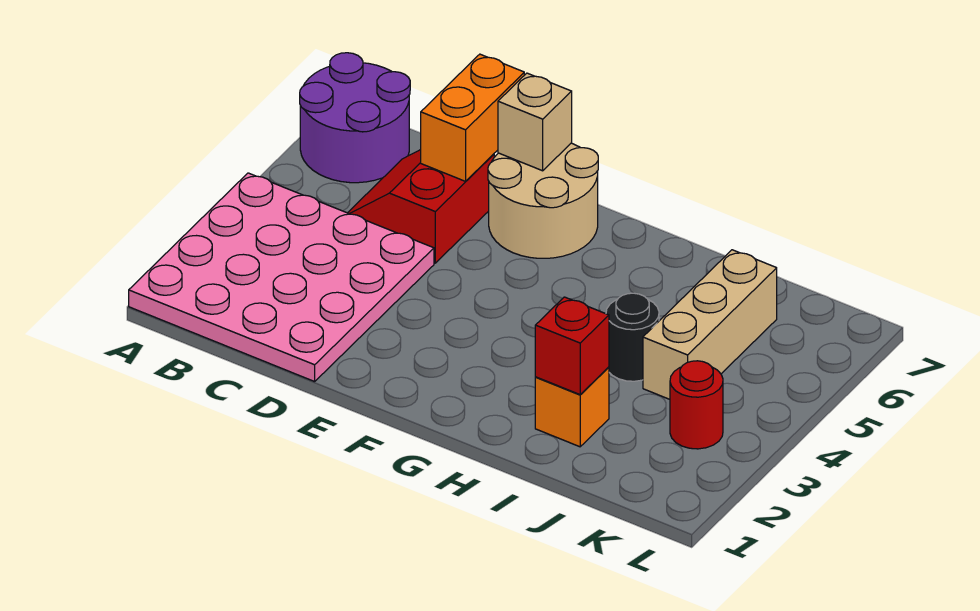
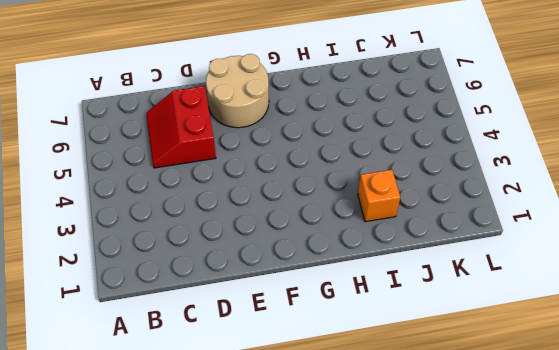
none -> pink 4x4 plate [129,173,434,382]
none -> purple 2x2 round brick [300,53,410,183]

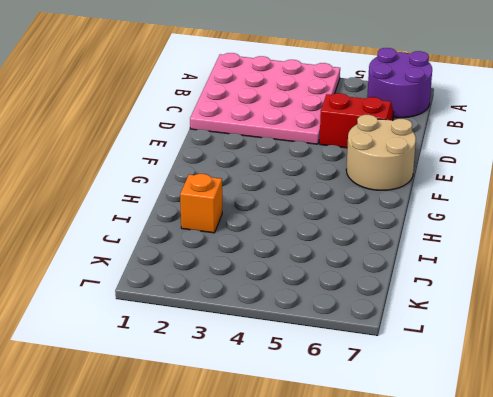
none -> black 1x1 round brick [606,293,659,381]
none -> tan 1x3 brick [643,250,777,399]

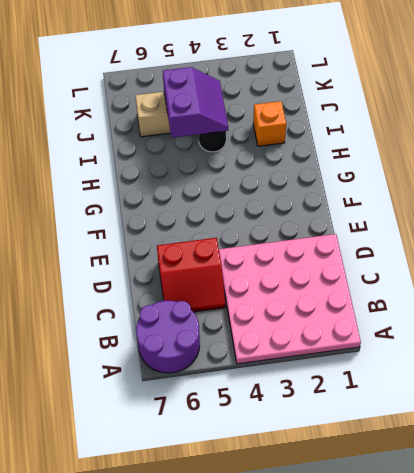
purple 2x2 slope [163,67,228,138] -> none
none -> tan 2x2 round brick [488,143,598,258]
none -> red 1x1 round brick [670,361,723,449]

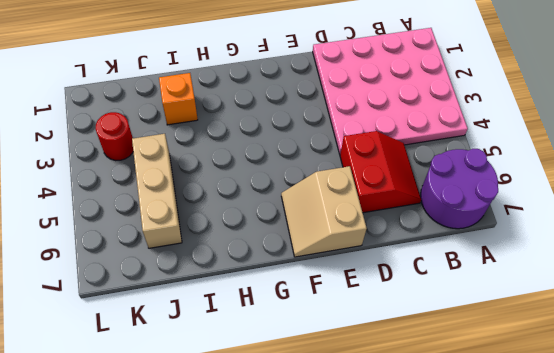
tan 2x2 slope [281,166,367,257] -> tan 2x2 round brick [488,143,598,258]
none -> black 1x1 round brick [606,293,659,381]
none -> orange 1x2 brick [421,54,524,181]

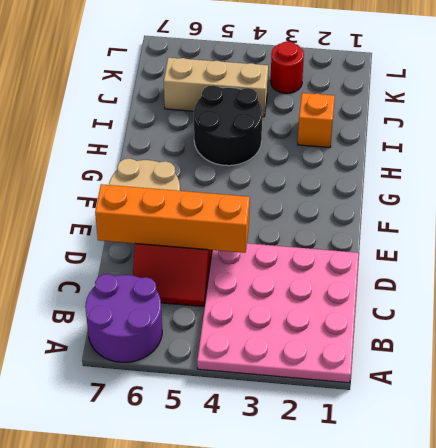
orange 1x4 brick [95,184,250,253] -> orange 1x2 brick [421,54,524,181]
black 2x2 round brick [194,85,262,166] -> black 1x1 round brick [606,293,659,381]
none -> tan 1x1 brick [498,73,572,171]
none -> red 1x1 brick [535,297,609,395]

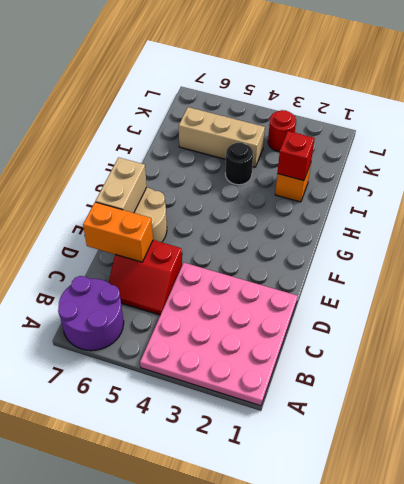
tan 1x2 brick [95,157,147,213] -> tan 1x1 brick [498,73,572,171]

